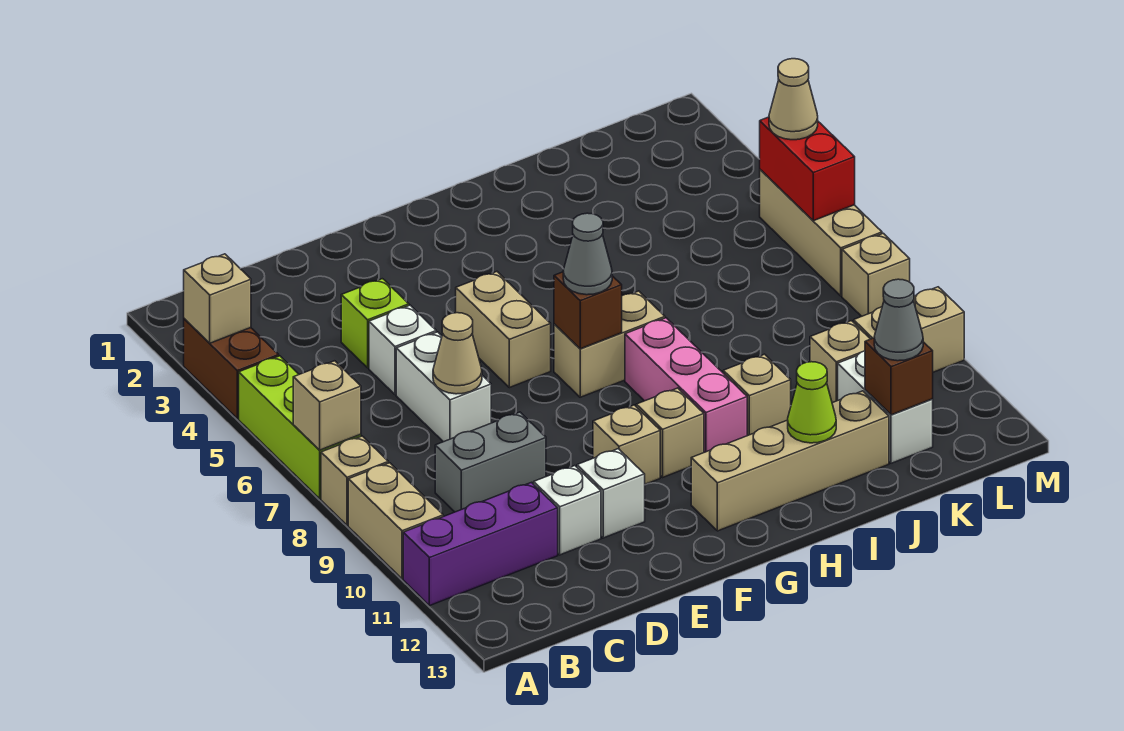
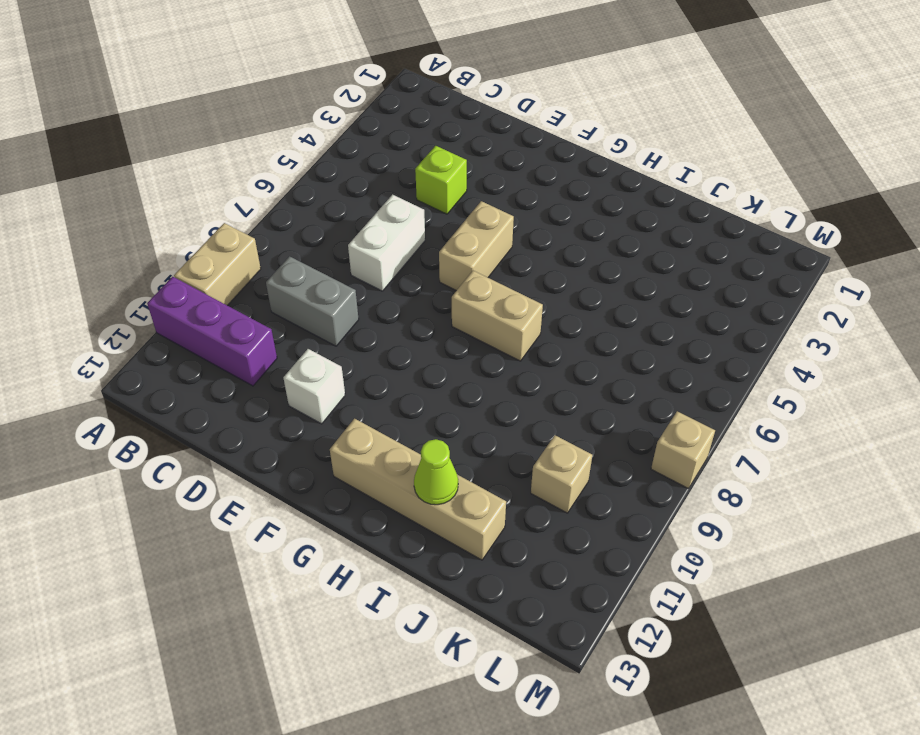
none -> brown 1x2 brick [184,319,279,419]
none -> lime 1x3 brick [239,356,361,499]
none -> tan 1x1 brick [321,436,388,525]
none -> white 1x1 brick [369,305,436,395]

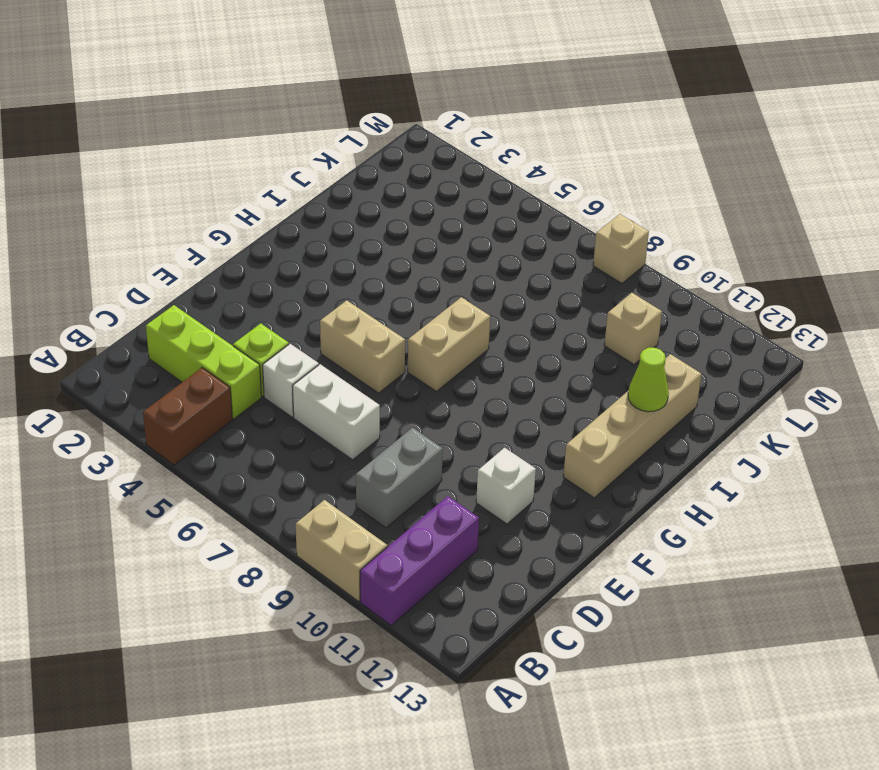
brown 1x2 brick [143,368,232,465] -> brown 1x2 brick turned to [184,319,279,419]
lime 1x3 brick [146,305,261,419] -> lime 1x3 brick moved to [239,356,361,499]
none -> tan 1x1 brick [321,436,388,525]
none -> white 1x1 brick [534,466,601,555]
none -> tan 1x1 brick [593,405,660,484]
none -> tan 1x1 brick [636,388,704,477]

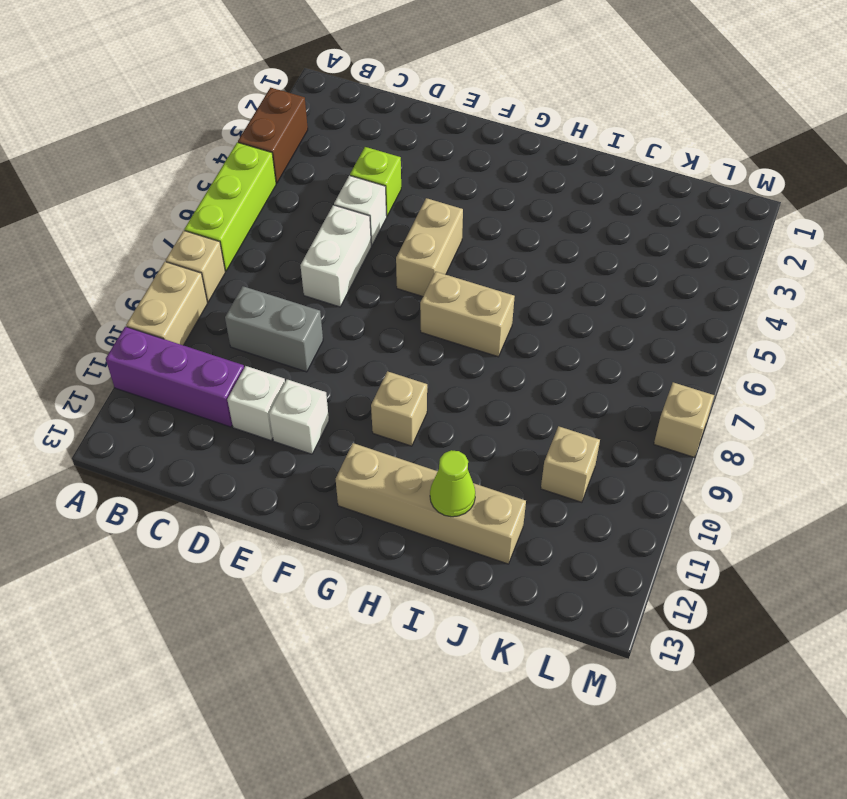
none -> tan 1x1 brick [593,405,660,484]
none -> pink 1x3 brick [625,318,747,452]
none -> tan 1x1 brick [723,354,791,436]
none -> white 1x2 brick [838,351,933,463]

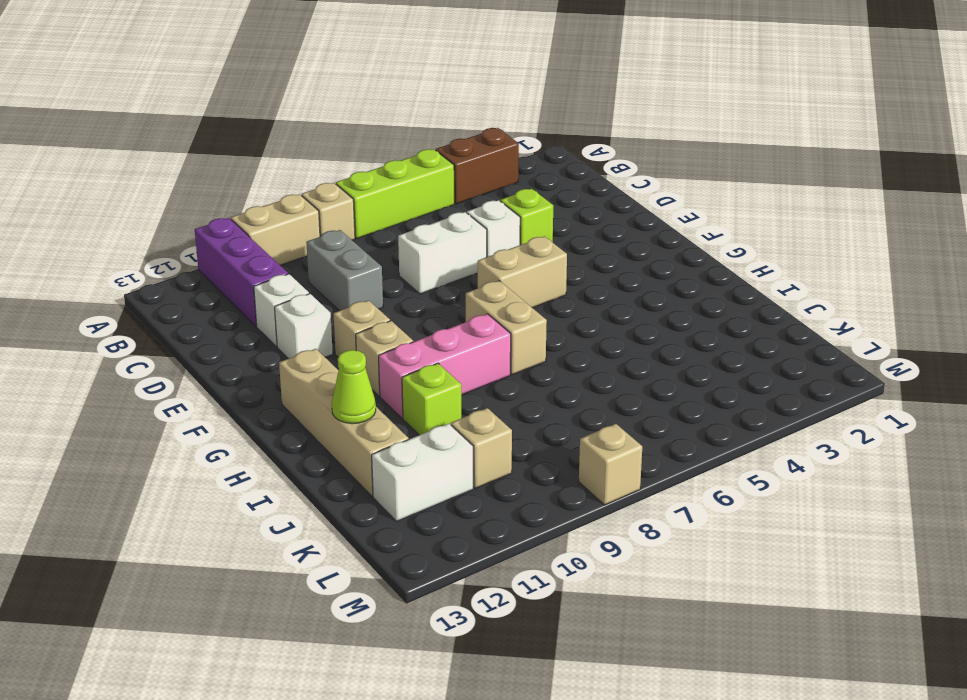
lime 1x1 brick [402,363,461,435] -> tan 1x1 brick [723,354,791,436]
none -> tan 1x2 brick [854,287,964,372]
none -> tan 1x3 brick [760,170,882,296]
none -> tan 1x1 brick [184,254,251,343]
none -> tan 1x1 brick [293,361,361,450]

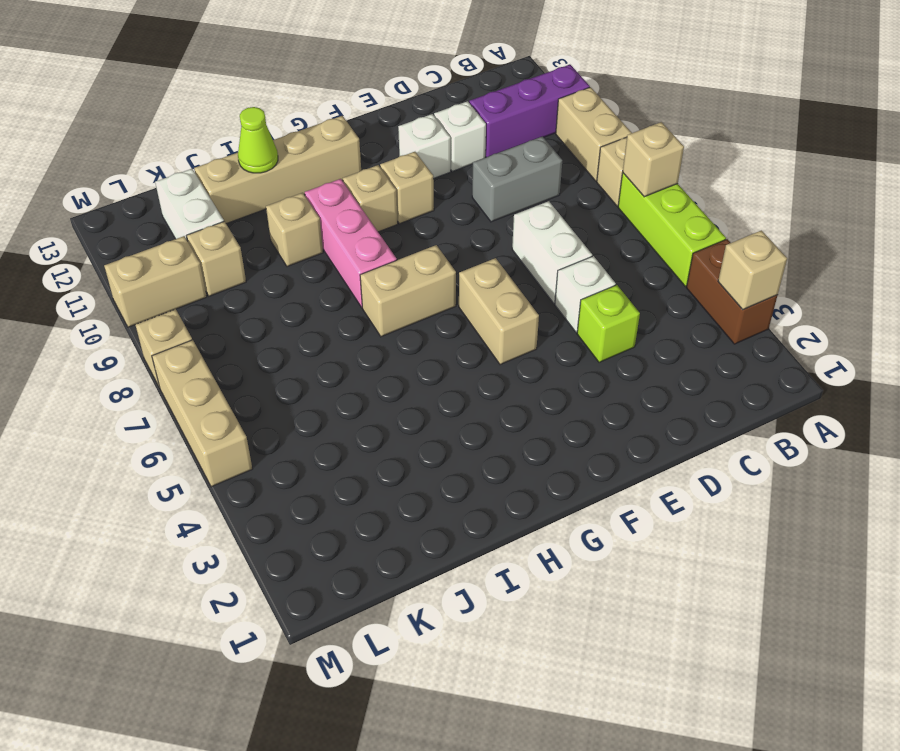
none -> tan 1x1 cone [433,313,482,394]
none -> brown 1x1 brick [554,272,622,349]
none -> brown 1x1 brick [865,338,933,415]
none -> red 1x2 brick [760,117,855,221]

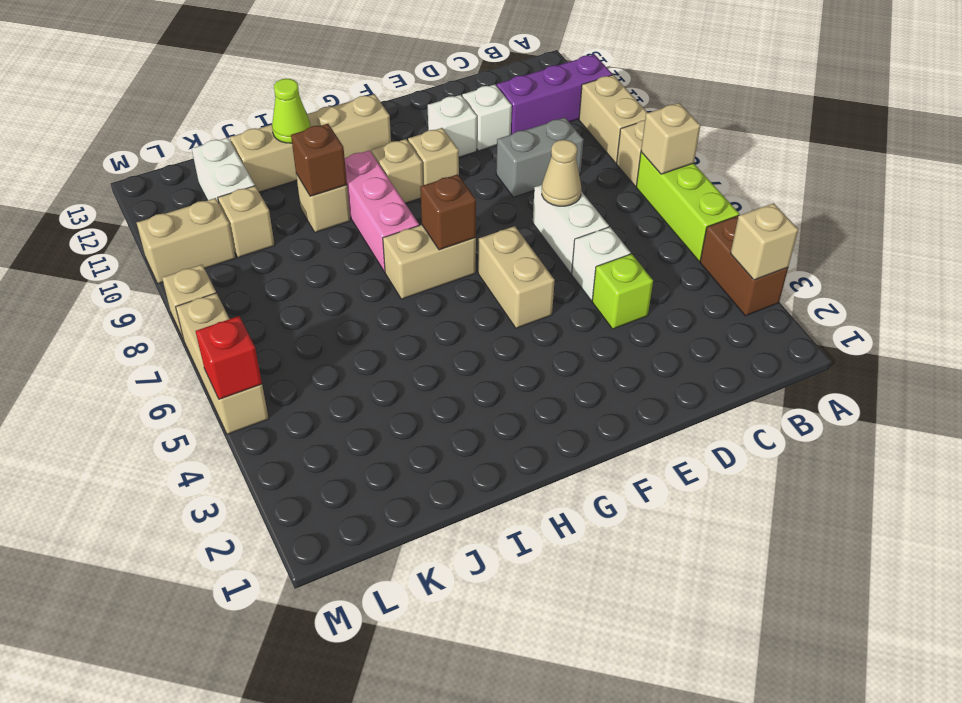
brown 1x1 brick [291,124,347,196] -> brown 1x1 brick moved to [865,338,933,415]
red 1x1 brick [196,316,262,399] -> red 1x2 brick [760,117,855,221]
none -> grey 1x1 cone [563,213,612,295]
none -> grey 1x1 cone [874,279,923,361]
none -> tan 1x1 cone [769,59,818,140]

